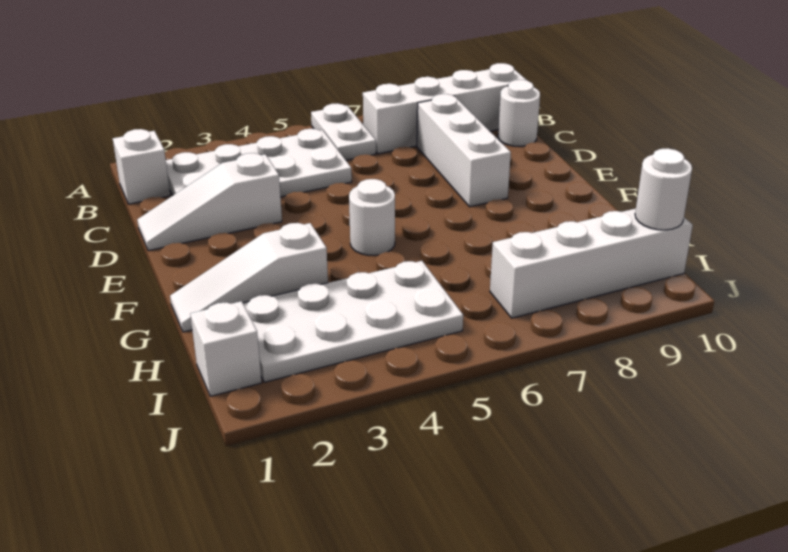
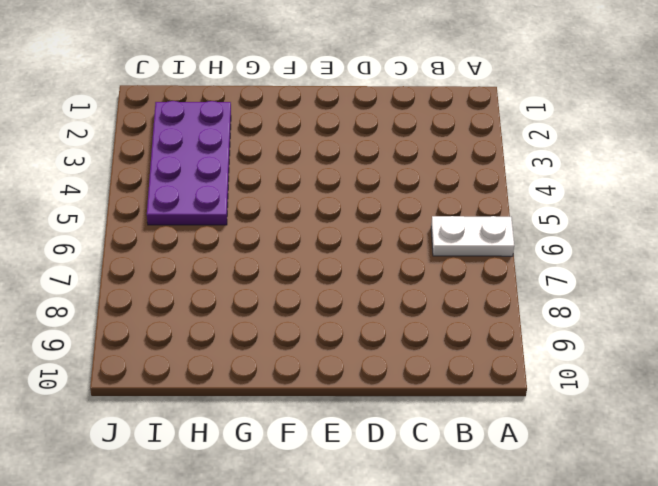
purple 2x4 plate [147,101,231,225] -> white 2x4 plate [243,261,463,382]
none -> white 1x1 brick [113,129,170,204]
none -> white 2x4 plate [166,129,352,197]
none -> white 1x4 brick [363,63,527,154]

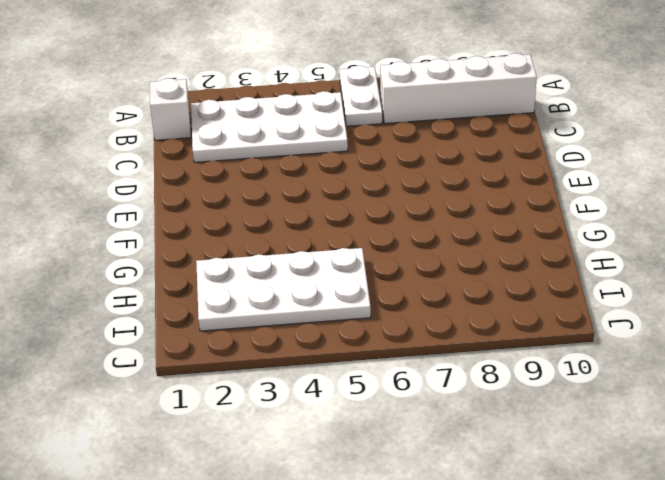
none -> white 1x3 brick [417,94,511,207]
none -> white 1x1 round brick [498,80,540,147]
none -> white 1x3 slope [137,153,282,251]

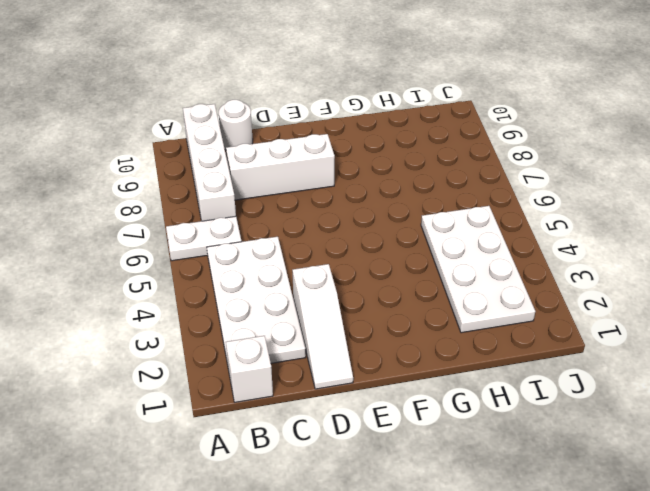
none -> white 1x1 round brick [349,179,395,255]
none -> white 1x3 slope [170,223,328,332]
none -> white 1x1 brick [190,301,262,396]

